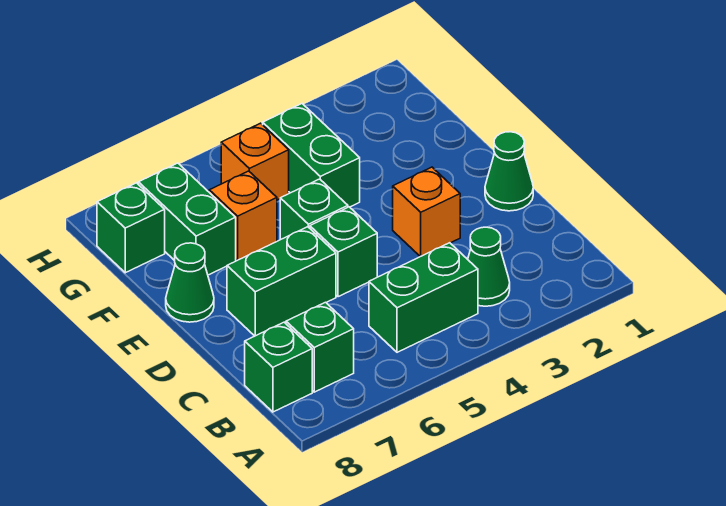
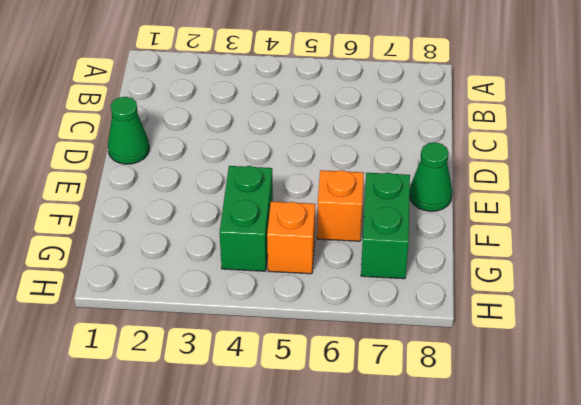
none -> green 1x1 cone [468,227,510,306]
none -> green 1x2 brick [369,243,478,352]
none -> green 1x1 brick [286,302,354,392]

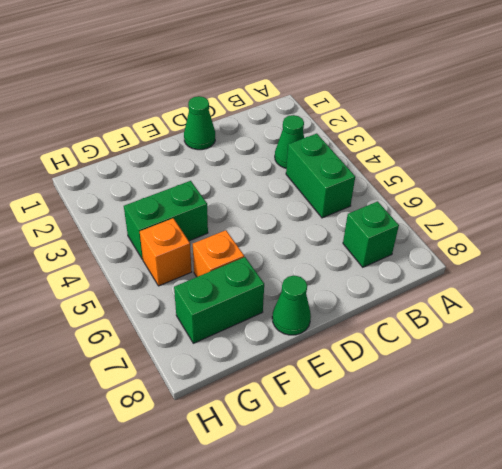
none -> green 1x1 brick [245,322,312,412]
none -> orange 1x1 brick [393,167,460,257]
none -> green 1x1 brick [310,207,377,297]

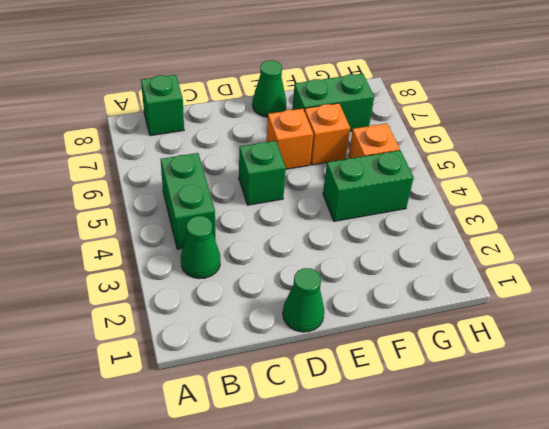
orange 1x1 brick [267,109,313,169] -> orange 1x1 brick moved to [393,167,460,257]
none -> green 1x1 brick [286,302,354,392]
none -> green 1x2 brick [227,227,336,336]
none -> green 1x1 brick [280,179,348,240]

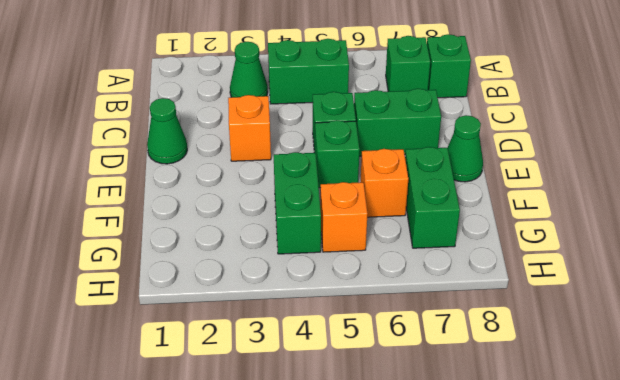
none -> green 1x1 brick [97,183,165,273]

